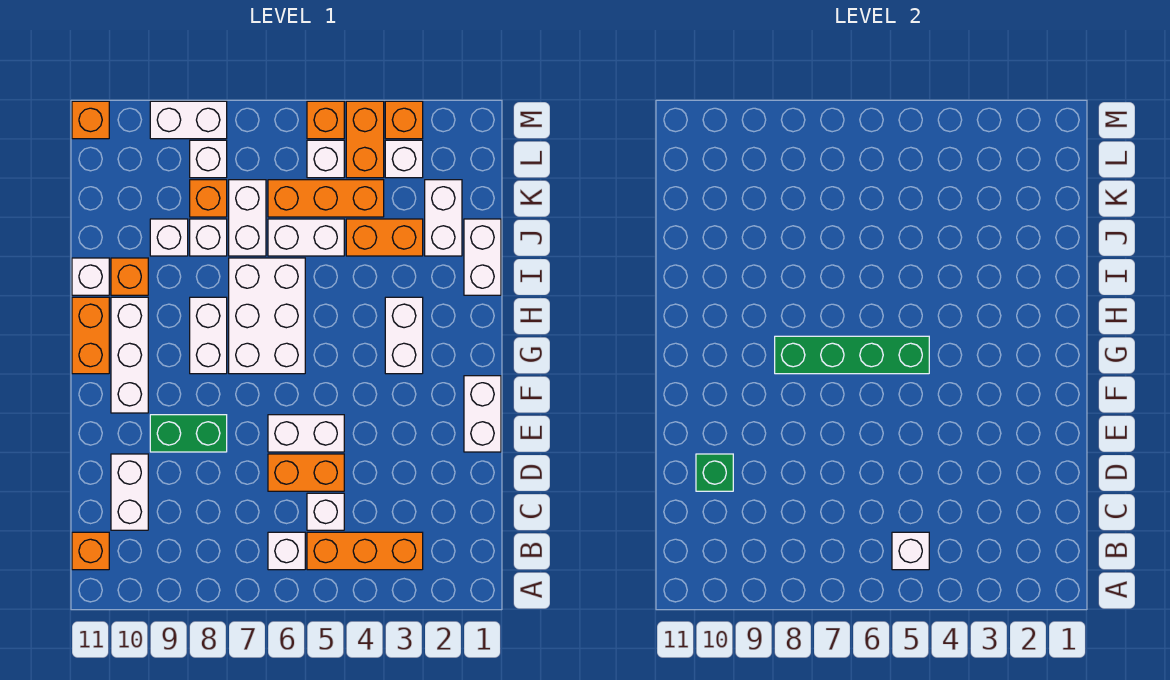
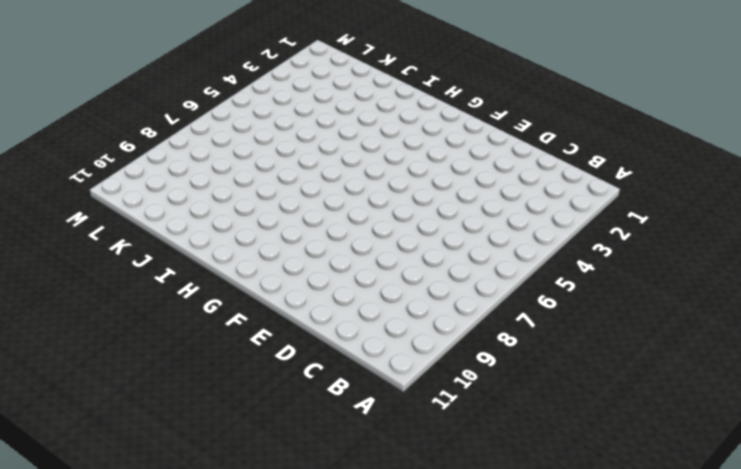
none -> orange 1x3 brick [307,532,423,570]
none -> white 1x1 brick [268,532,305,570]
none -> orange 1x1 brick [72,532,109,570]
none -> white 1x1 brick [307,493,344,530]

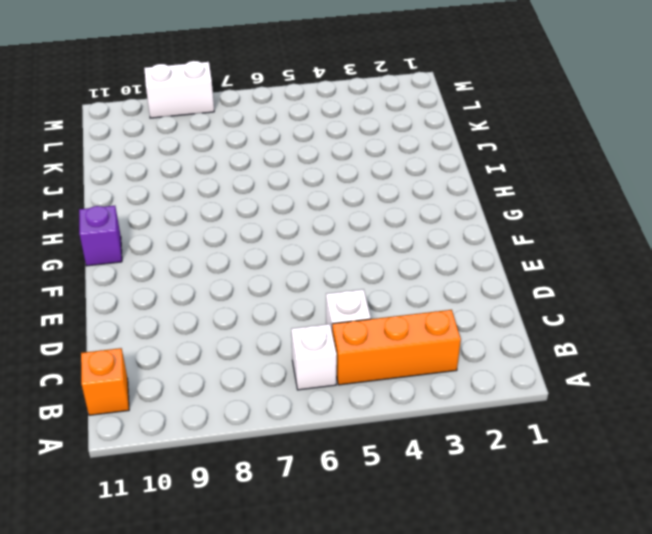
purple 1x1 brick [79,206,122,266] -> orange 1x2 brick [72,297,109,374]
none -> white 1x2 brick [111,454,148,530]
none -> orange 1x2 brick [268,454,344,491]
none -> white 1x2 brick [464,376,501,452]
none -> white 1x2 brick [268,415,344,452]

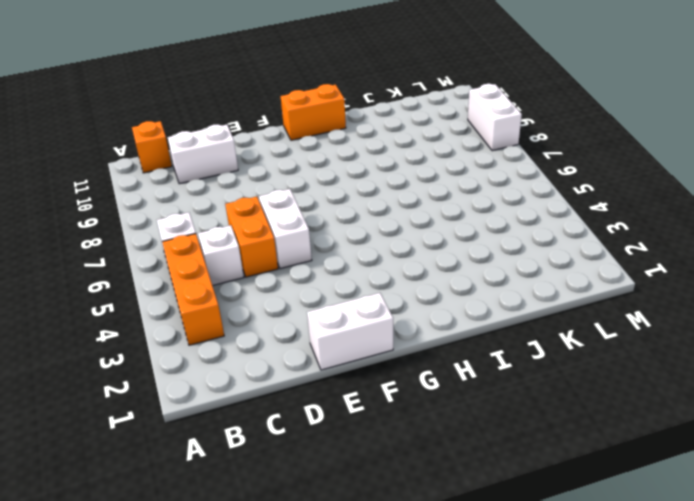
none -> green 1x2 brick [150,415,227,452]
none -> white 1x3 brick [111,297,148,413]
none -> white 1x2 brick [385,297,423,374]
none -> white 2x3 brick [229,258,305,374]

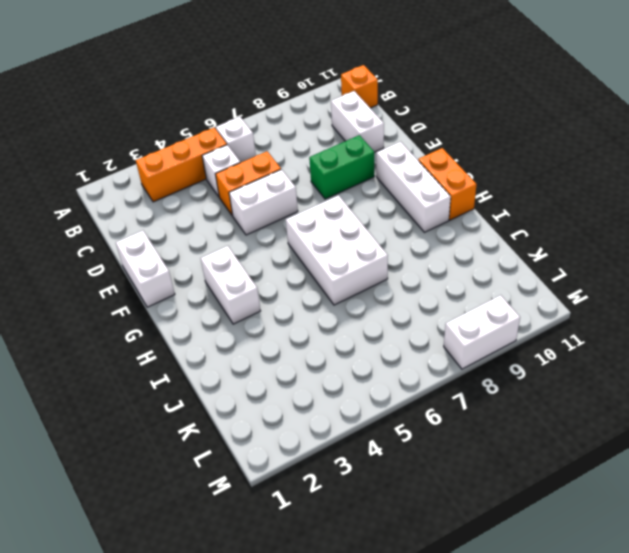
none -> white 1x2 brick [190,297,227,374]
none -> white 1x2 brick [464,219,501,295]
none -> orange 1x1 brick [111,258,148,295]
none -> white 1x1 brick [72,258,109,295]

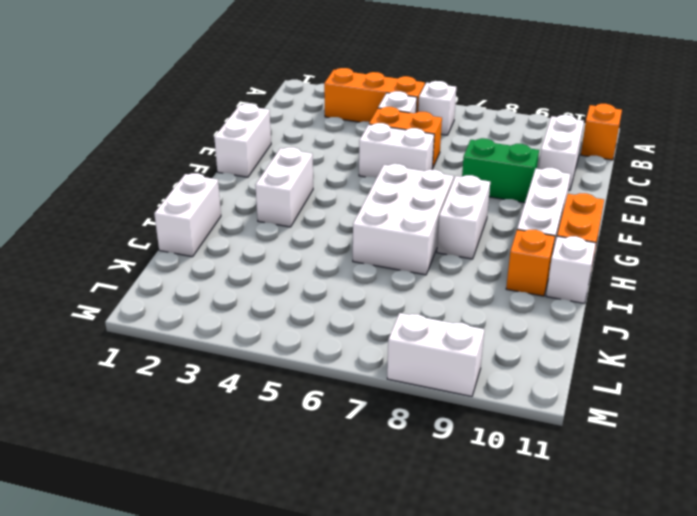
none -> white 1x2 brick [425,180,462,256]
none -> orange 1x2 brick [346,219,423,256]
none -> white 1x2 brick [268,219,344,256]
none -> white 1x2 brick [229,180,266,256]

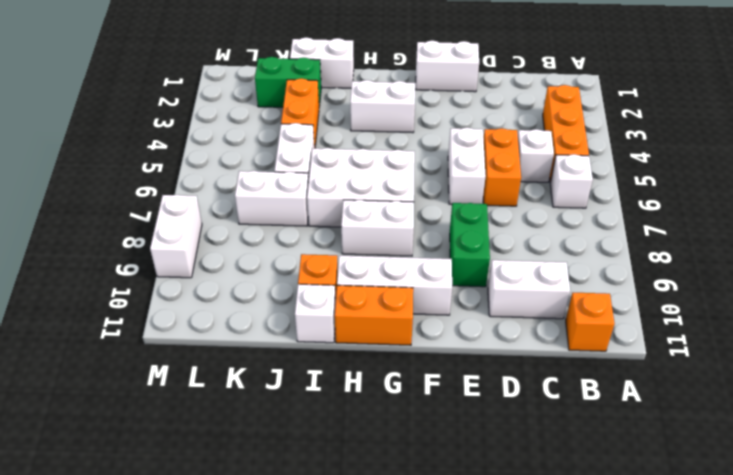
green 1x2 brick [255,57,321,107] -> white 1x2 brick [425,180,462,256]
none -> white 1x1 brick [190,219,227,256]
none -> white 1x1 brick [150,219,188,256]
none -> orange 1x3 brick [268,180,384,217]
none -> orange 1x1 brick [190,180,227,217]

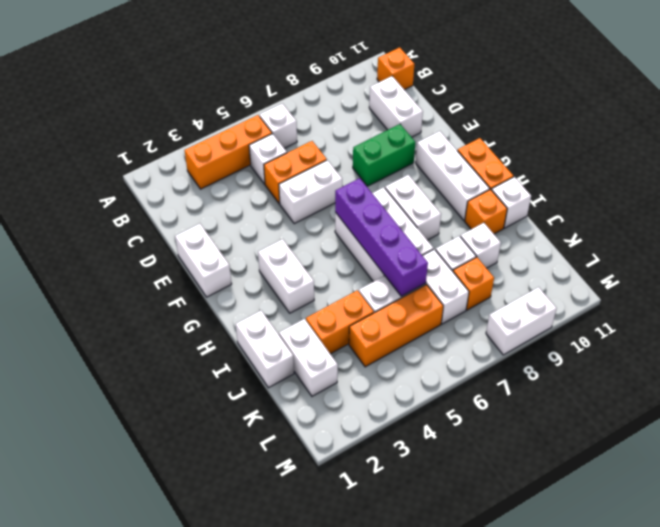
purple 1x4 brick [335,178,428,296] -> green 1x4 brick [775,336,929,374]
none -> white 1x1 brick [385,140,423,178]
none -> orange 1x2 brick [346,101,384,178]
none -> white 1x1 brick [307,140,344,178]
none -> white 1x1 brick [190,140,227,178]

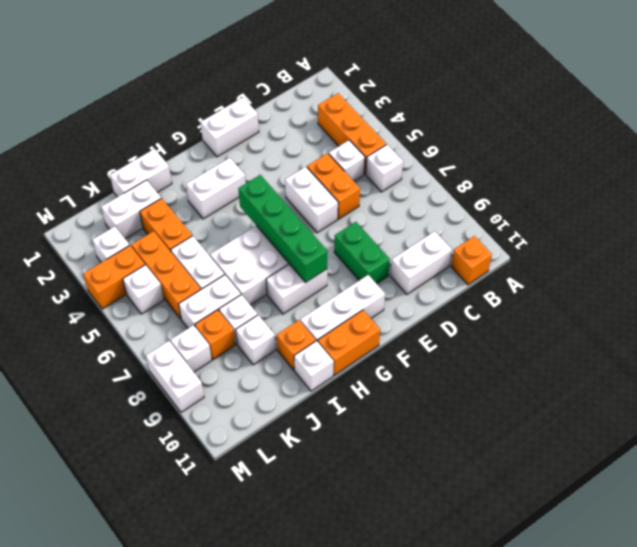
none -> orange 1x1 brick [385,101,423,139]
none -> orange 1x1 brick [307,101,344,139]
none -> orange 1x1 brick [72,101,109,139]
none -> white 1x1 brick [892,532,929,570]

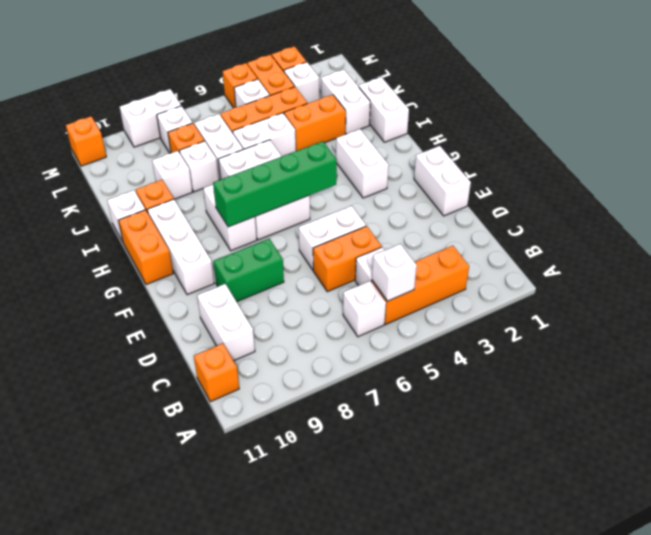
none -> green 1x1 brick [696,454,733,491]

